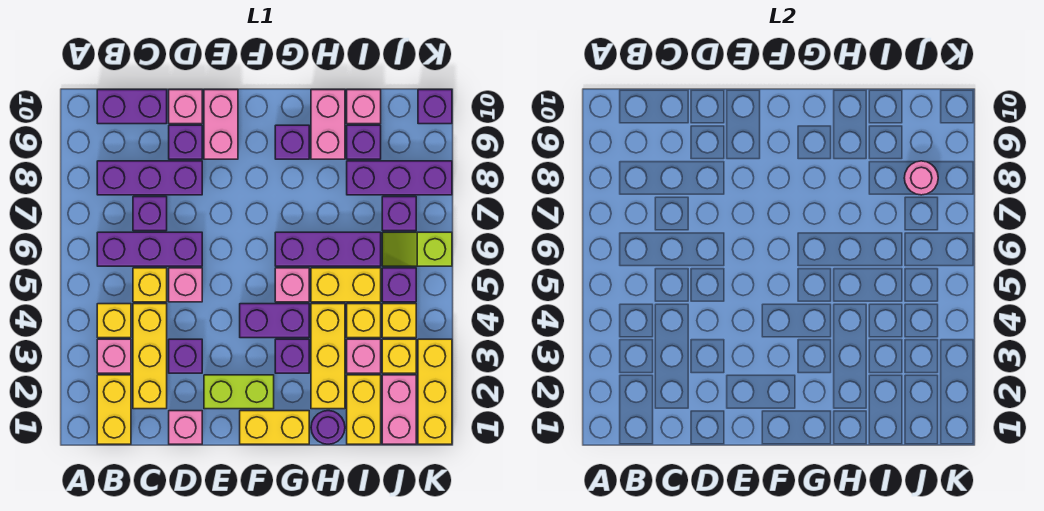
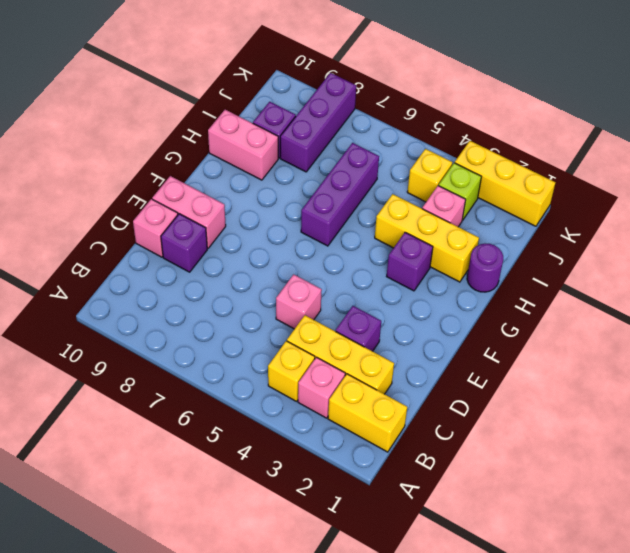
lime 1x1 brick [439,163,481,220] -> yellow 1x1 brick [382,339,416,373]
none -> purple 1x3 brick [97,232,202,266]
none -> purple 1x3 brick [97,161,202,195]
none -> purple 1x2 brick [97,90,167,124]
none -> yellow 1x1 brick [133,268,167,302]

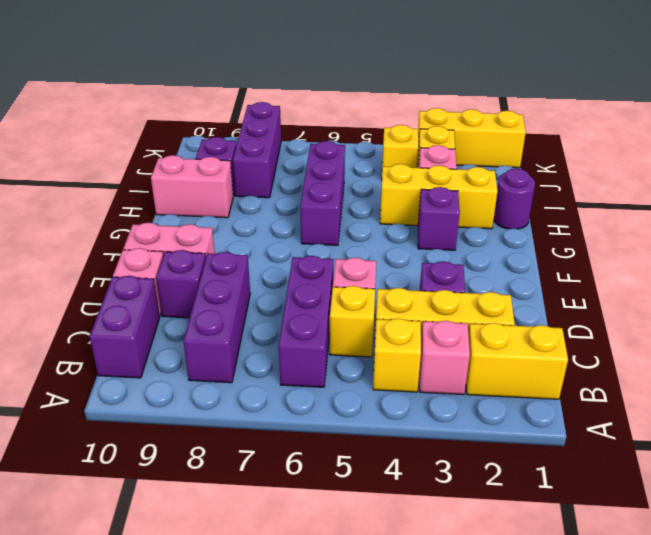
none -> purple 1x1 brick [133,197,167,231]
none -> pink 1x1 brick [169,411,202,444]
none -> lime 1x2 brick [204,375,274,409]
none -> yellow 1x2 brick [240,411,309,444]

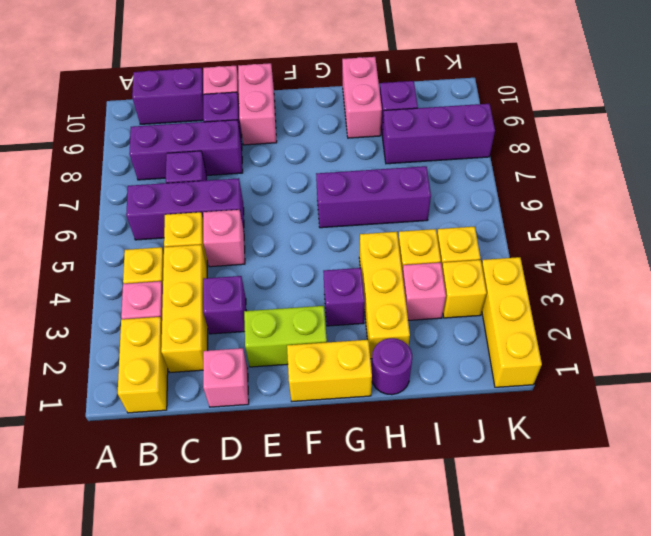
none -> purple 1x2 brick [240,304,309,338]
none -> pink 1x1 brick [275,268,309,302]
none -> purple 1x1 brick [275,125,309,159]
none -> yellow 1x2 brick [311,268,381,302]

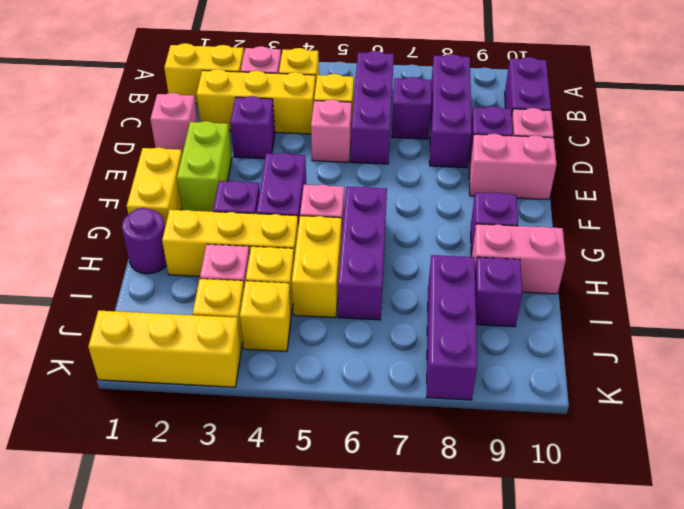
none -> yellow 1x2 brick [347,375,381,444]
none -> pink 1x1 brick [347,90,381,124]
none -> pink 1x2 brick [382,375,416,444]
none -> purple 1x1 brick [382,268,416,302]

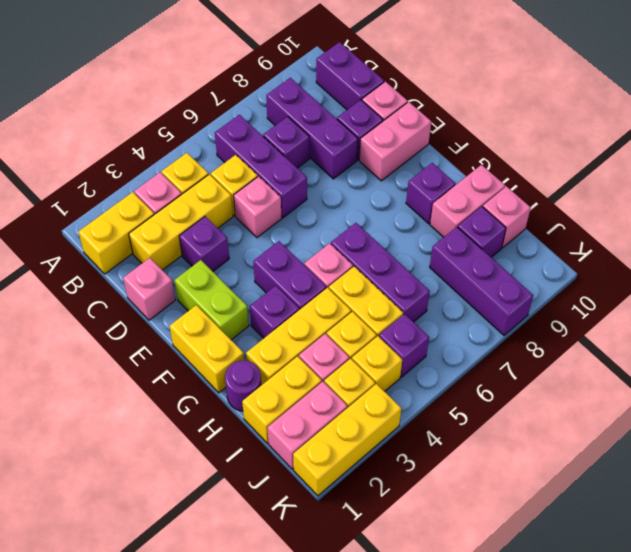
none -> lime 1x2 slope [382,232,452,266]
none -> purple 1x1 brick [382,197,416,231]
none -> purple 1x1 brick [418,90,452,124]
none -> pink 1x1 round brick [904,161,938,195]

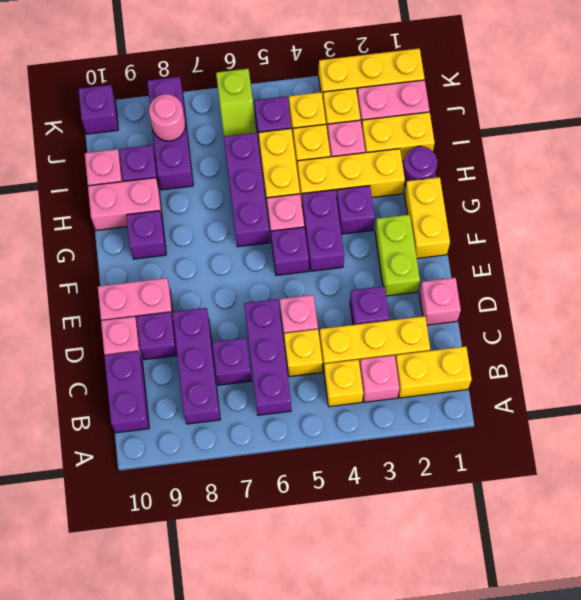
purple 1x1 brick [271,227,309,275] -> purple 1x1 brick moved to [382,197,416,231]

